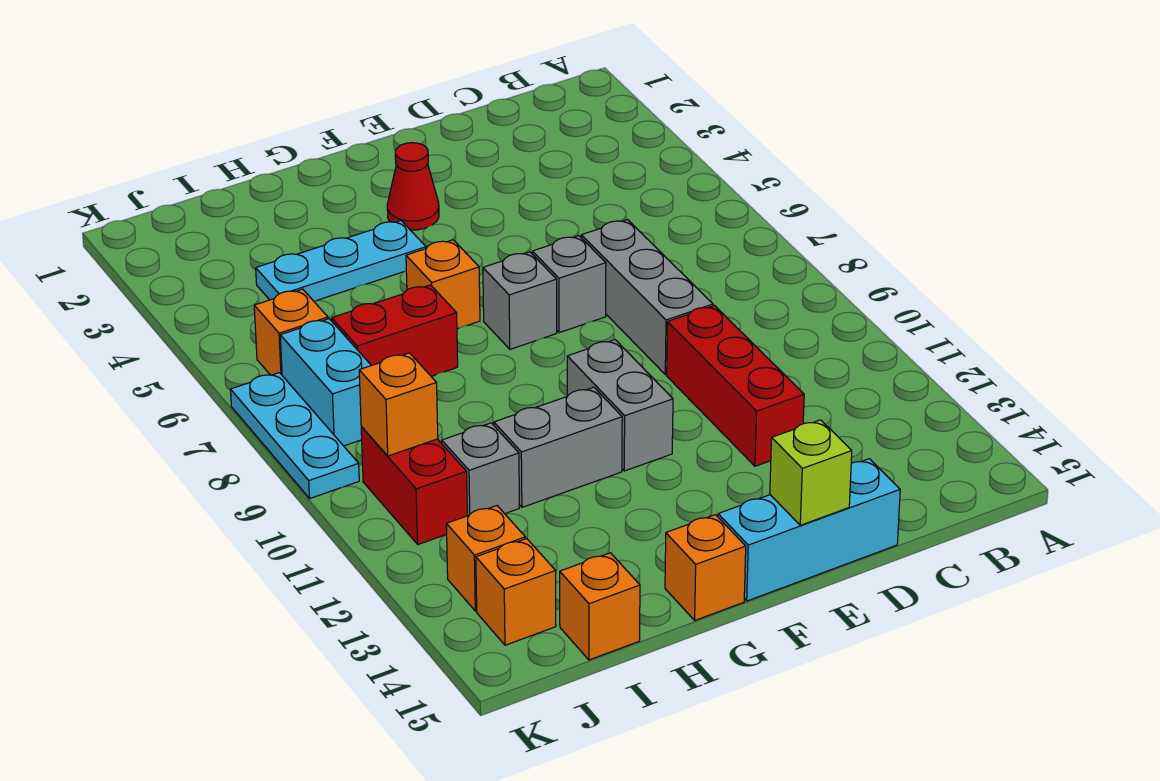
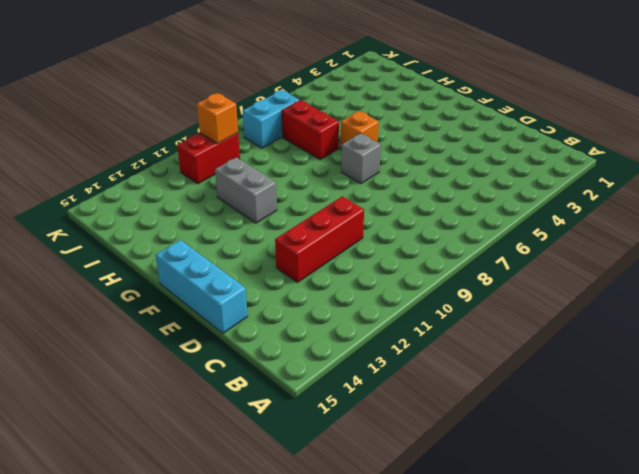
none -> grey 1x3 brick [581,220,713,375]
none -> grey 1x1 brick [532,236,606,333]
none -> red 1x1 cone [387,143,439,230]

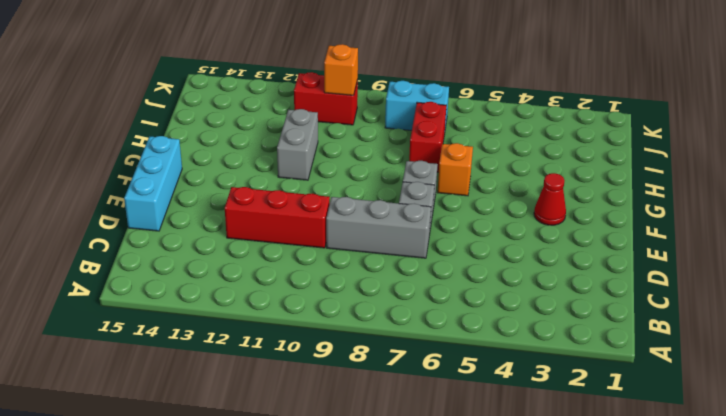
none -> grey 1x2 brick [567,340,673,471]
none -> cyan 1x3 plate [256,221,426,301]
none -> orange 1x1 brick [665,515,746,620]

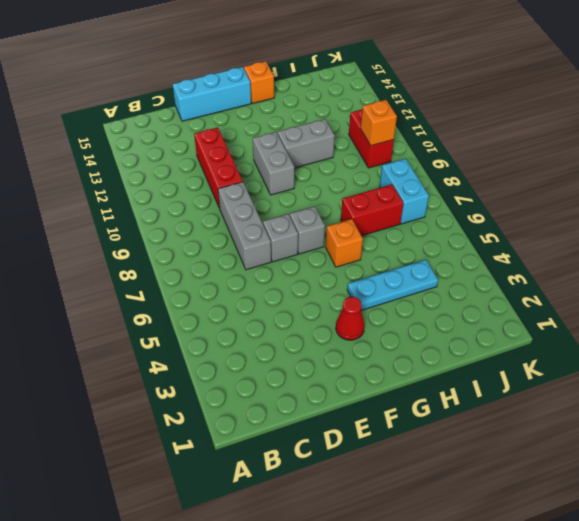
none -> grey 1x1 brick [442,423,519,516]
none -> orange 1x1 brick [560,553,640,660]
none -> orange 1x1 brick [254,289,328,375]

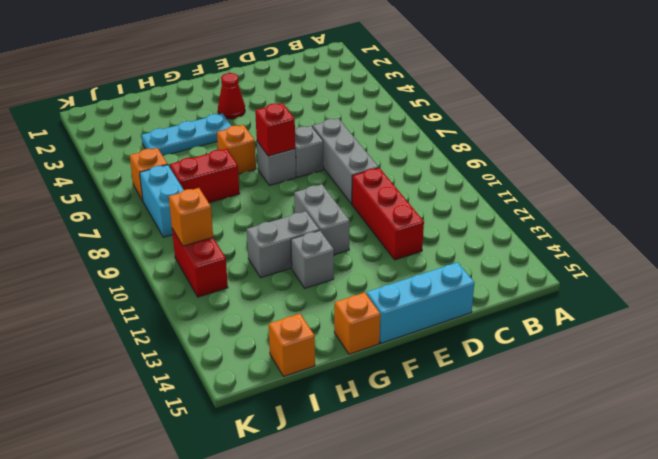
red 1x1 brick [255,103,295,156] -> none
grey 1x1 brick [291,230,334,288] -> grey 1x1 brick moved to [442,423,519,516]
none -> orange 1x1 brick [446,506,525,611]
none -> orange 1x1 brick [476,538,556,645]
none -> cyan 1x3 plate [231,373,359,498]

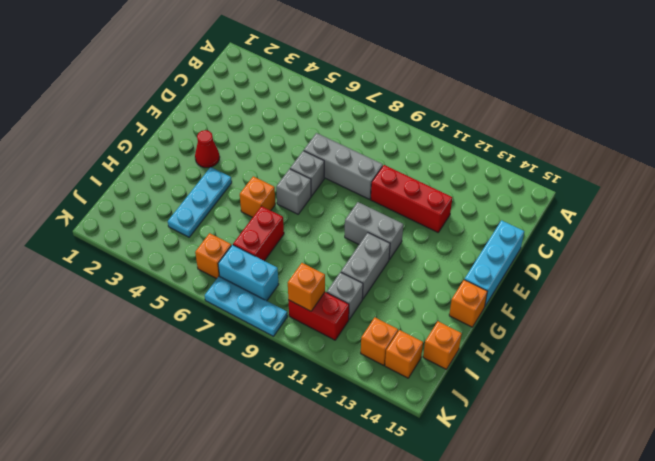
none -> lime 1x1 brick [770,420,852,525]

